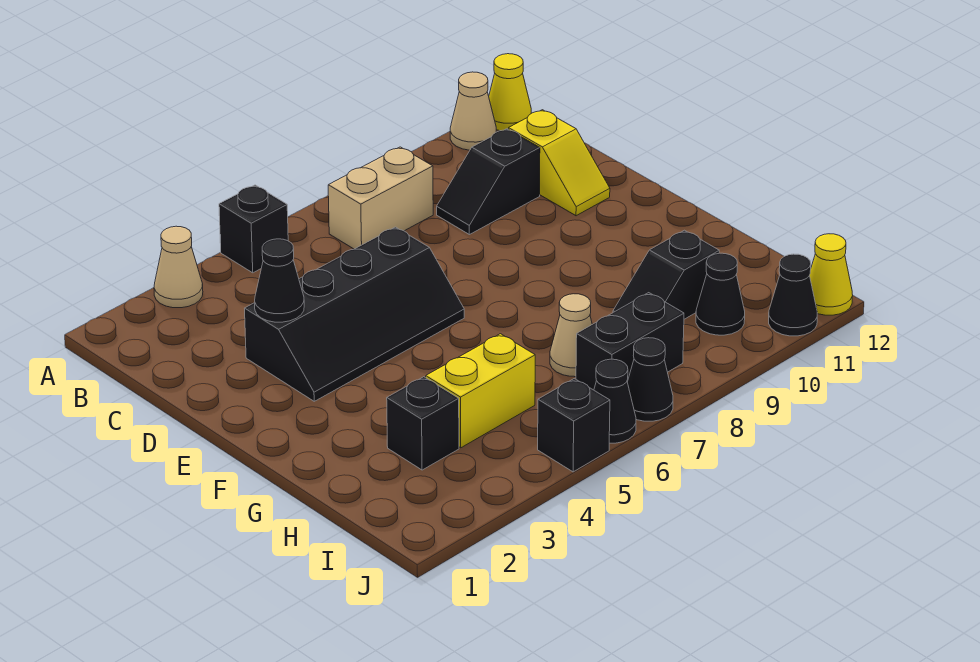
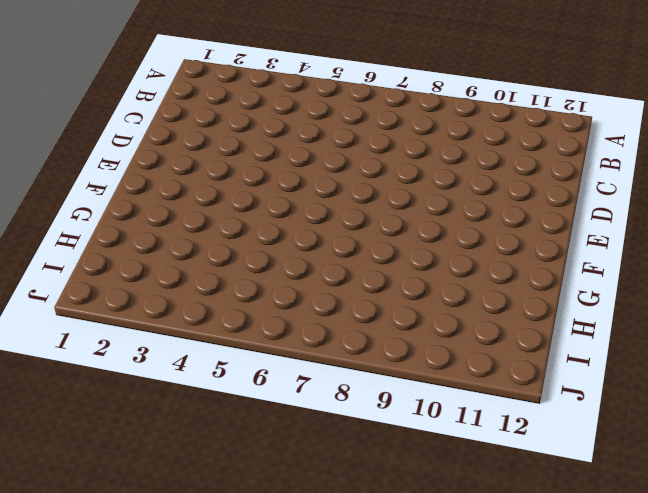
none -> tan 1x1 cone [154,226,203,308]
none -> black 1x1 brick [219,185,288,273]
none -> tan 1x1 cone [450,72,496,150]

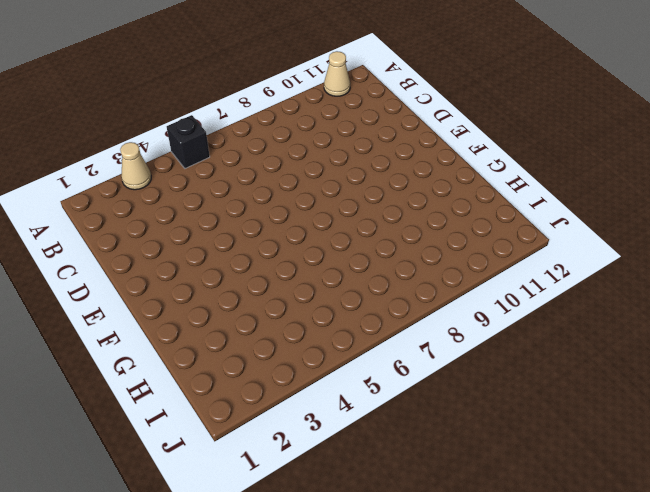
none -> yellow 1x1 cone [489,54,531,131]
none -> tan 1x2 brick [328,147,433,249]
none -> black 1x2 slope [437,129,540,235]

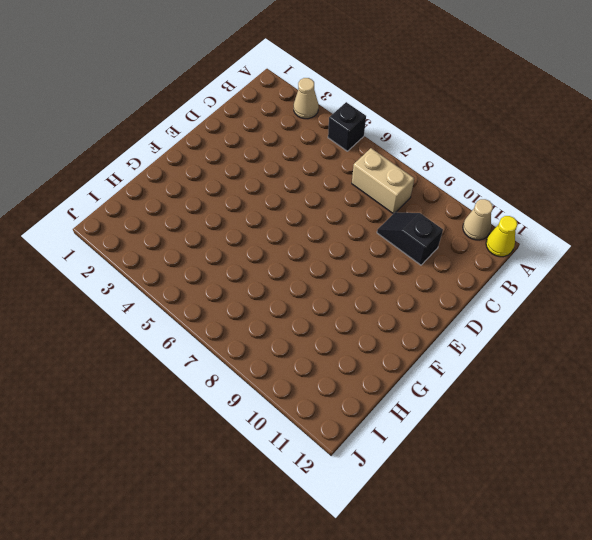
none -> yellow 1x2 slope [509,110,610,216]
none -> black 2x4 slope [245,227,464,401]
none -> black 1x1 brick [387,377,459,470]

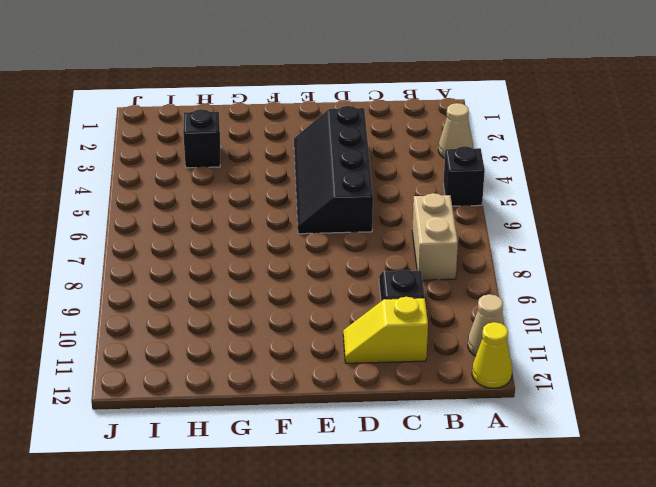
none -> yellow 1x2 brick [426,334,535,448]
none -> tan 1x1 cone [550,294,592,377]
none -> black 1x2 slope [613,230,719,319]

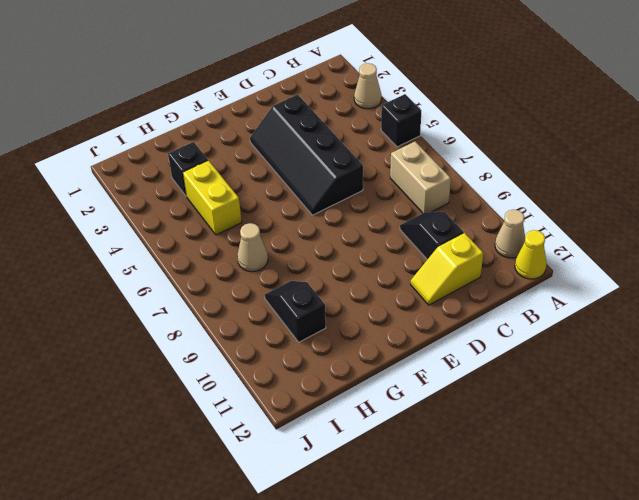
none -> black 1x2 brick [576,293,684,390]
none -> black 1x1 cone [696,253,745,335]
none -> black 1x1 brick [538,379,610,472]

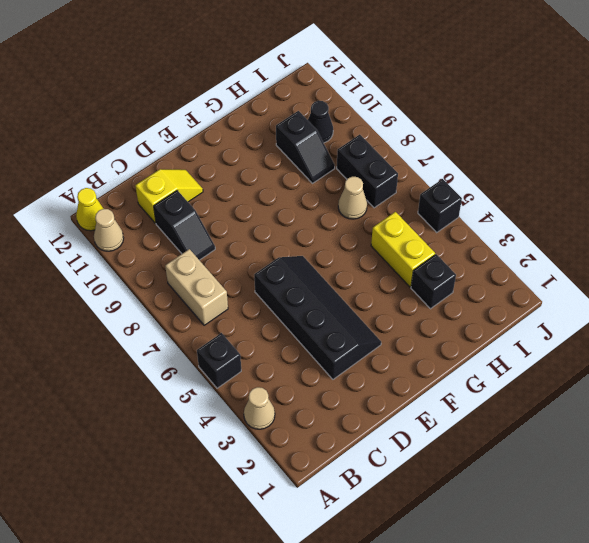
none -> black 1x1 cone [594,359,636,443]
none -> black 1x1 cone [627,338,673,421]
none -> black 1x1 cone [769,254,817,336]

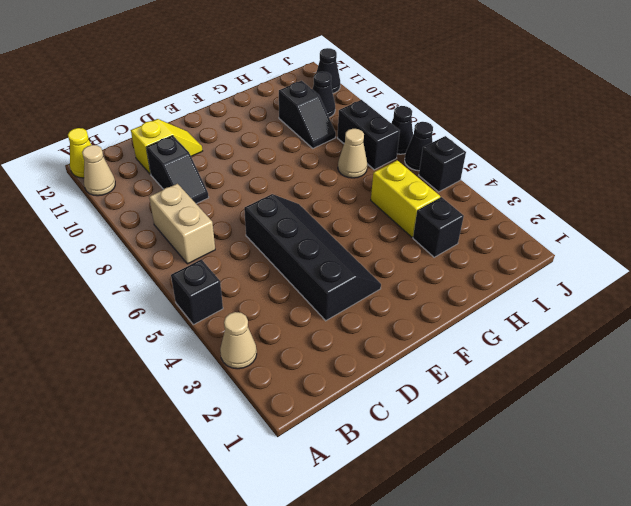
none -> yellow 1x1 cone [810,234,853,315]
none -> black 1x1 cone [255,239,304,322]

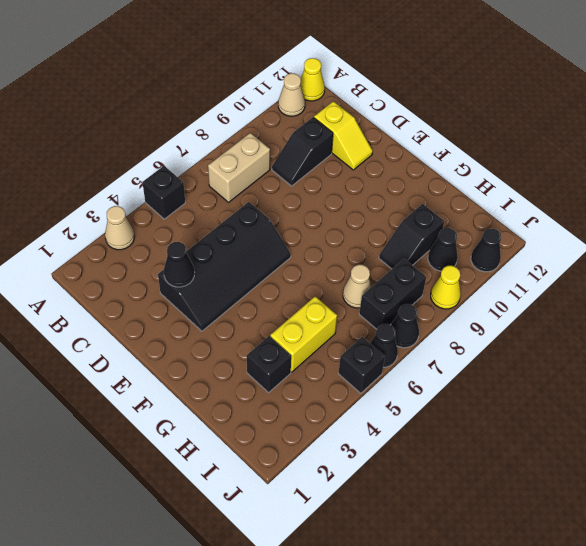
yellow 1x1 cone [431,266,461,309] -> yellow 1x1 cone moved to [810,234,853,315]

